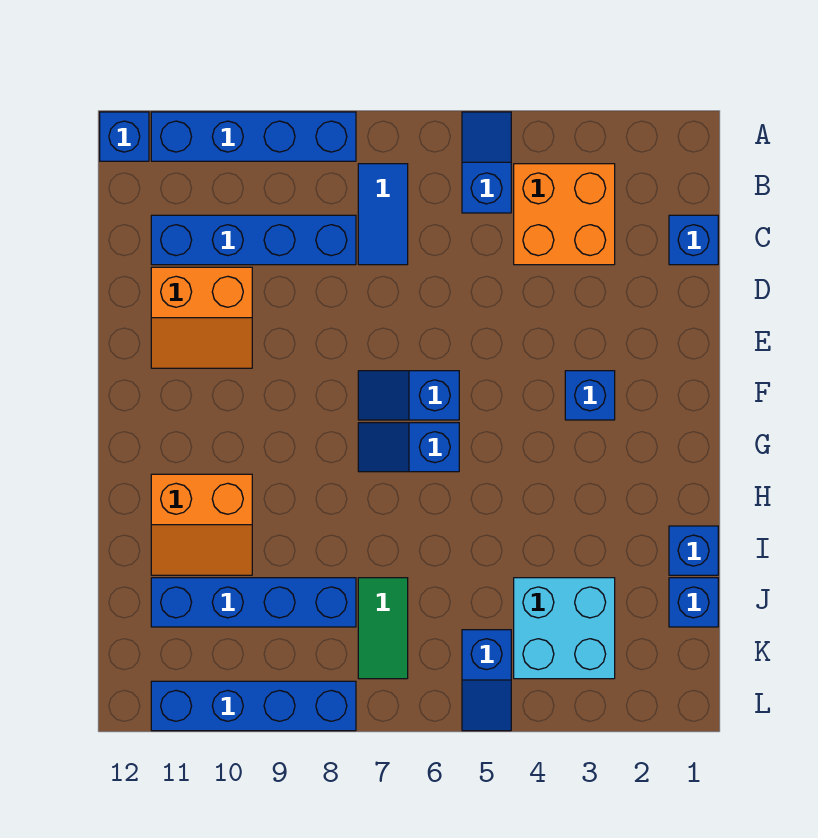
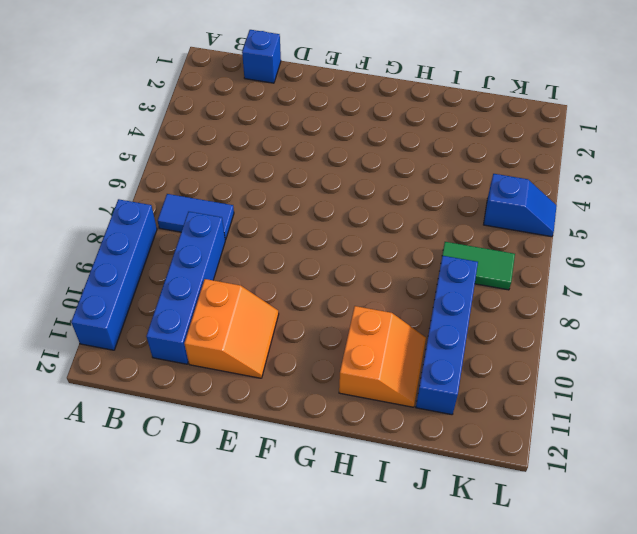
none -> blue 1x2 slope [462,112,511,213]
none -> blue 1x1 brick [100,112,149,161]
none -> orange 2x2 brick [514,164,615,265]

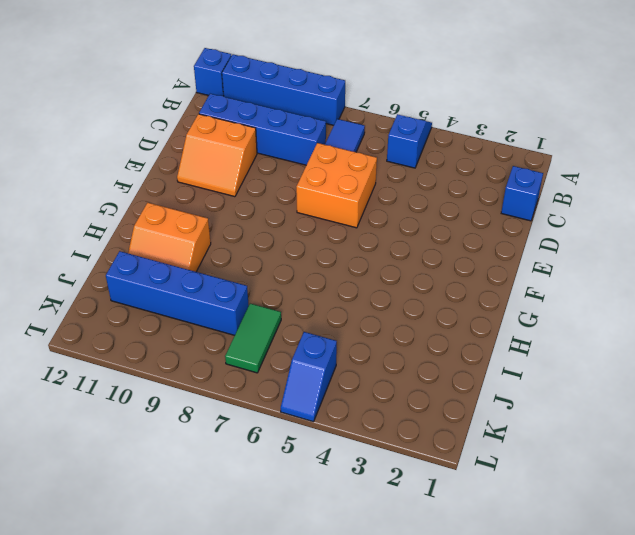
orange 2x2 brick [296,143,377,228] -> orange 2x2 brick moved to [514,164,615,265]
none -> blue 1x1 brick [565,371,615,420]
none -> blue 1x2 slope [358,371,459,420]
none -> blue 1x2 slope [358,423,459,472]

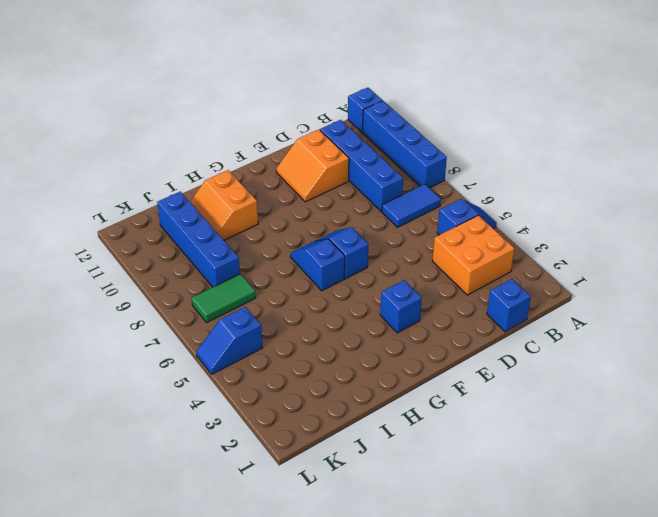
none -> blue 1x1 brick [669,526,718,575]
none -> blue 1x1 brick [669,578,718,627]
none -> cyan 2x2 brick [514,578,615,679]

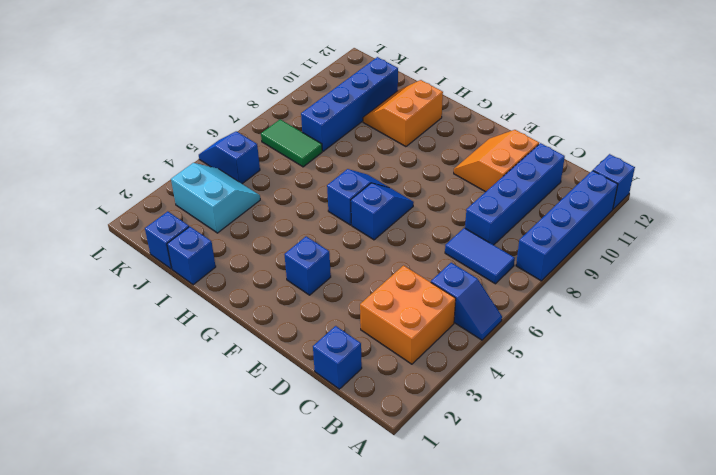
cyan 2x2 slope [171,163,260,233] -> cyan 2x2 brick [514,578,615,679]
none -> blue 1x4 brick [151,681,356,731]

